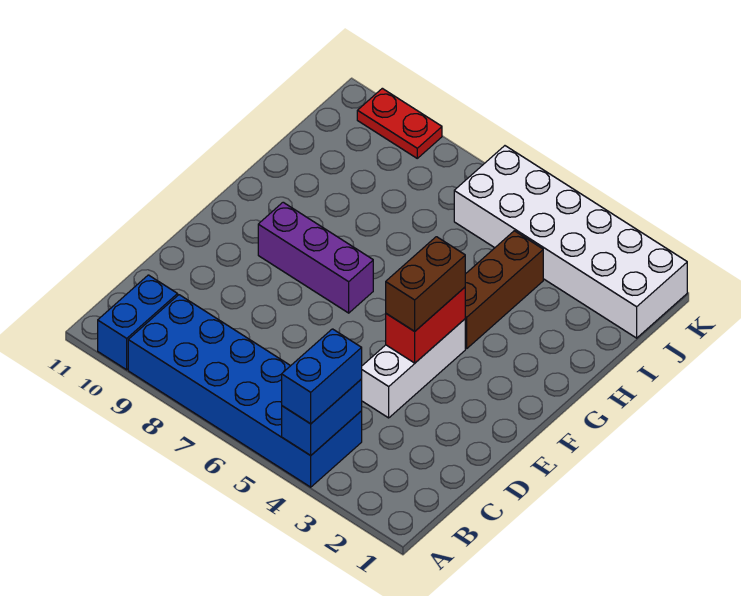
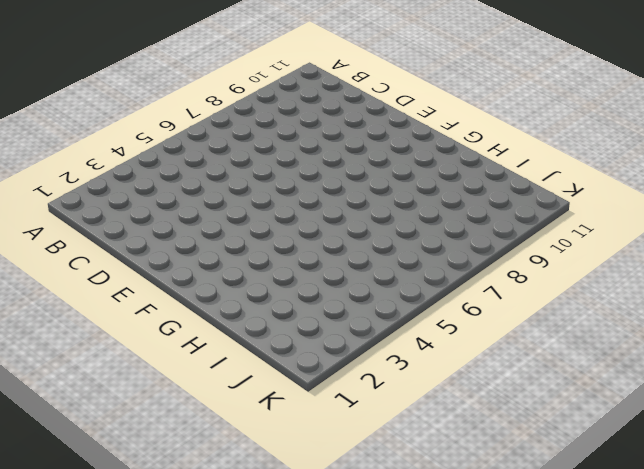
none -> blue 2x6 brick [128,295,362,487]
none -> blue 1x2 brick [98,275,178,370]

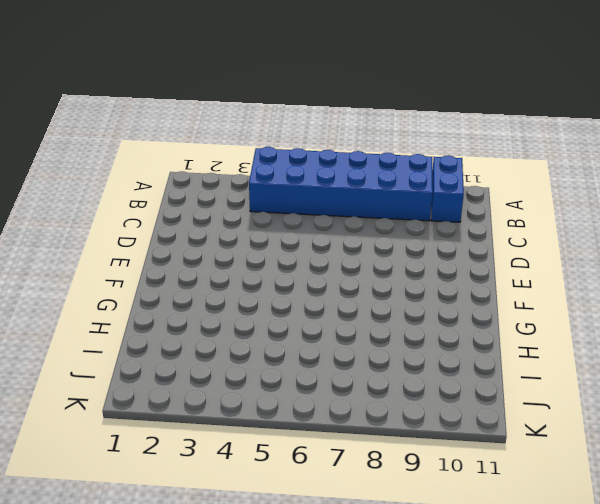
none -> white 1x3 brick [362,319,465,418]
none -> purple 1x3 brick [258,202,373,313]

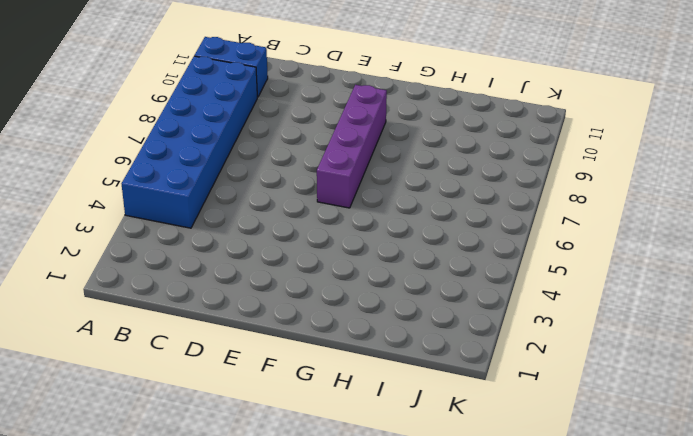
purple 1x4 brick [317,85,387,208] -> purple 1x3 brick [258,202,373,313]
none -> white 1x3 brick [362,319,465,418]
none -> brown 1x3 brick [465,231,543,349]

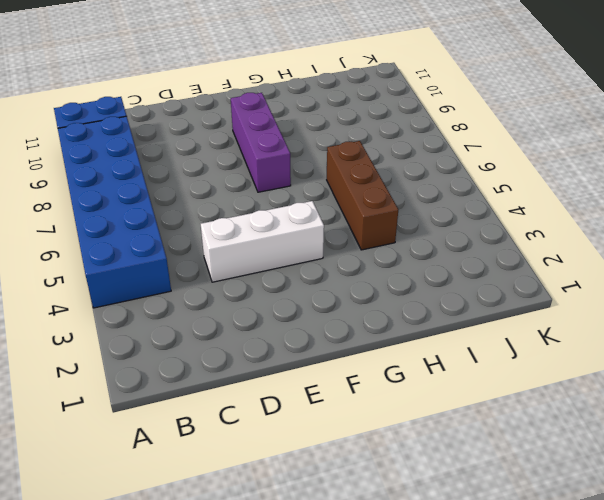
brown 1x3 brick [327,141,398,250] -> brown 1x3 brick turned to [465,231,543,349]
none -> white 2x6 brick [454,146,687,338]
none -> red 1x2 plate [357,88,442,158]

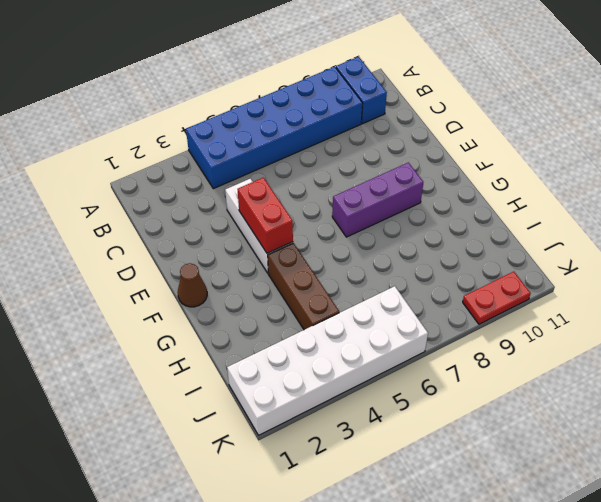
brown 1x1 cone [178,263,207,307] -> none
none -> blue 1x2 brick [282,379,362,455]
none -> blue 1x2 brick [282,329,362,424]

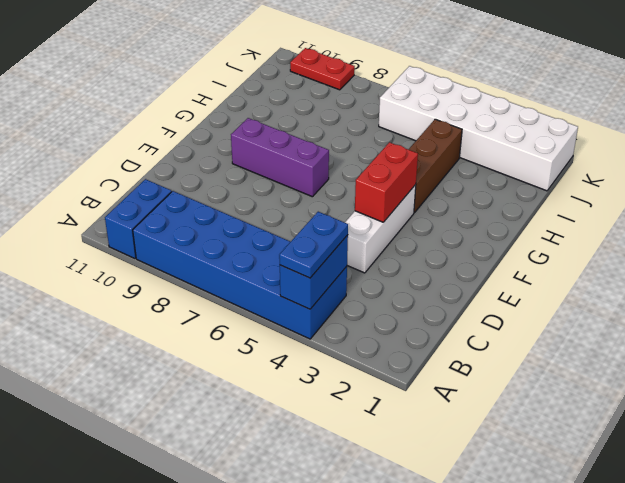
blue 1x2 plate [279,212,348,278] -> blue 1x2 brick [282,329,362,424]
none -> brown 1x2 brick [386,237,465,331]

